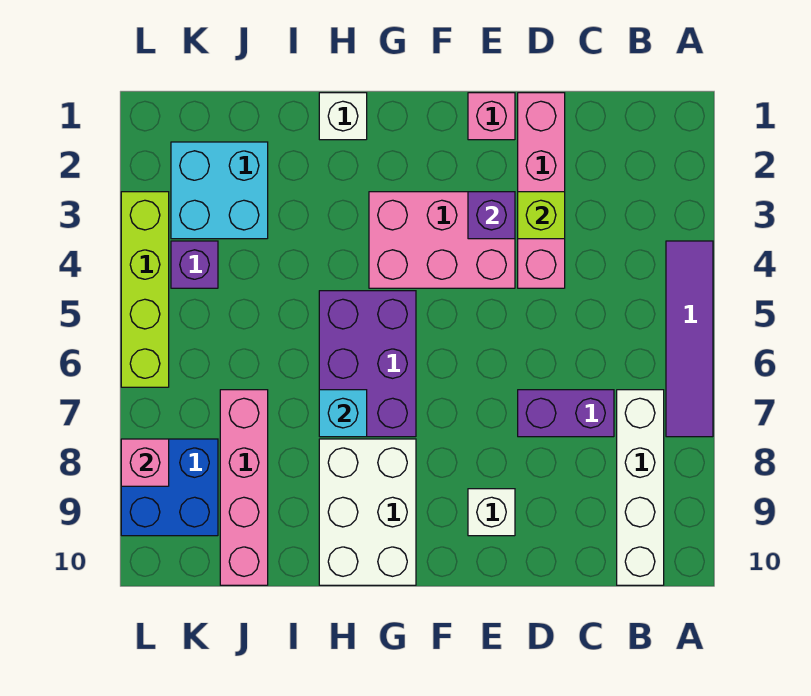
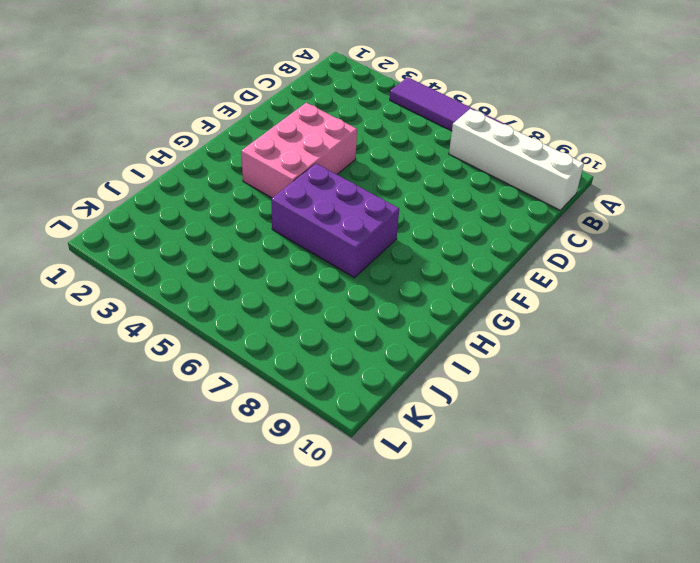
none -> purple 1x2 brick [518,390,614,437]
none -> pink 1x4 brick [518,93,565,288]
none -> pink 1x1 brick [468,93,515,140]

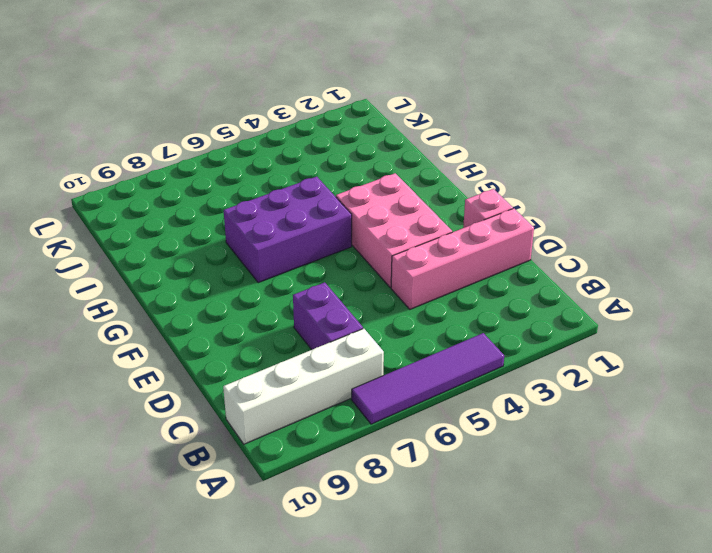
none -> white 1x1 brick [468,489,515,536]
none -> white 2x3 brick [319,439,416,585]
none -> white 1x1 brick [319,93,367,140]

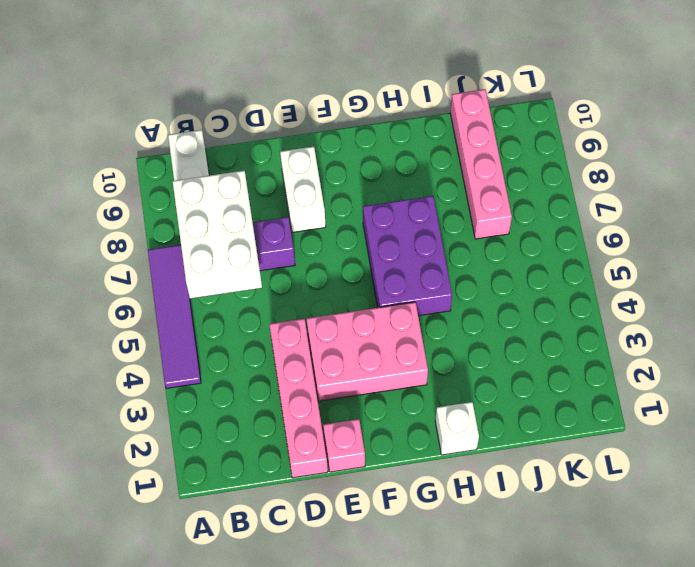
white 2x3 brick [173,171,262,298] -> white 2x3 brick moved to [319,439,416,585]
white 1x2 brick [280,147,326,232] -> white 1x1 brick [468,489,515,536]
none -> cyan 2x2 brick [171,142,268,239]
none -> purple 1x1 brick [171,241,218,288]
none -> blue 2x2 brick [121,439,218,536]

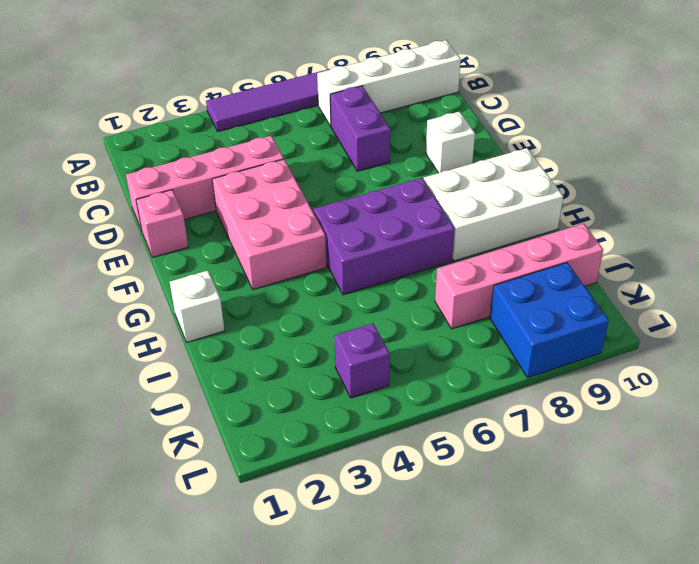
none -> cyan 2x2 brick [171,142,268,239]
none -> lime 1x4 brick [121,192,169,387]
none -> lime 1x1 brick [518,192,565,239]

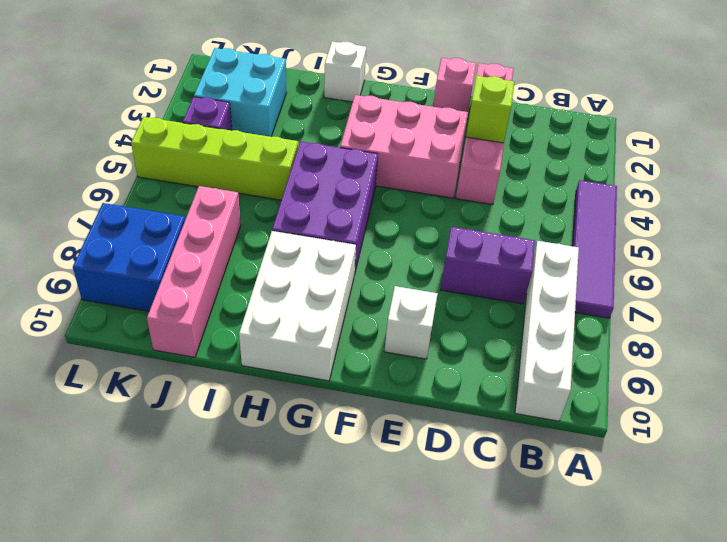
lime 1x4 brick [131,117,298,200] -> lime 1x4 brick turned to [121,192,169,387]
none -> purple 1x1 brick [468,192,515,239]
none -> cyan 1x1 brick [319,390,367,437]
none -> pink 1x1 brick [121,439,169,486]

